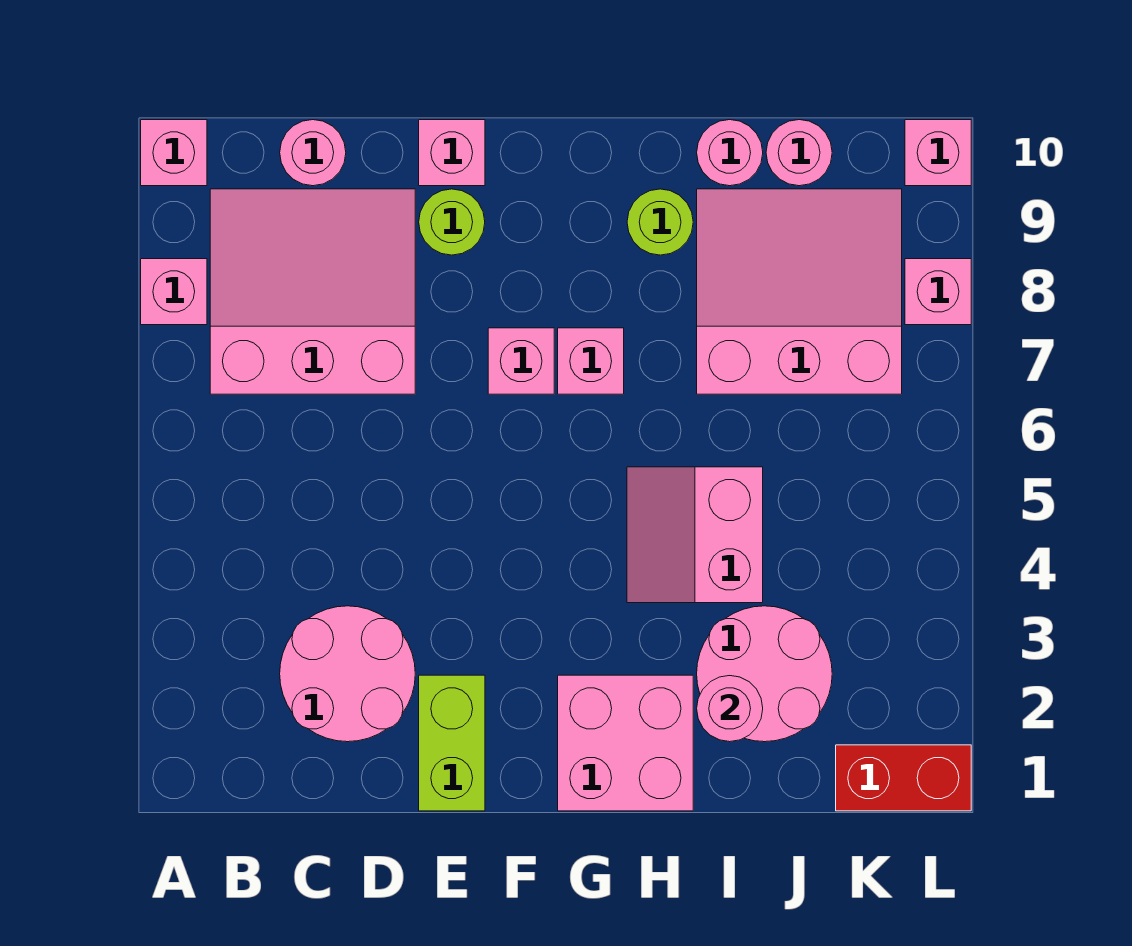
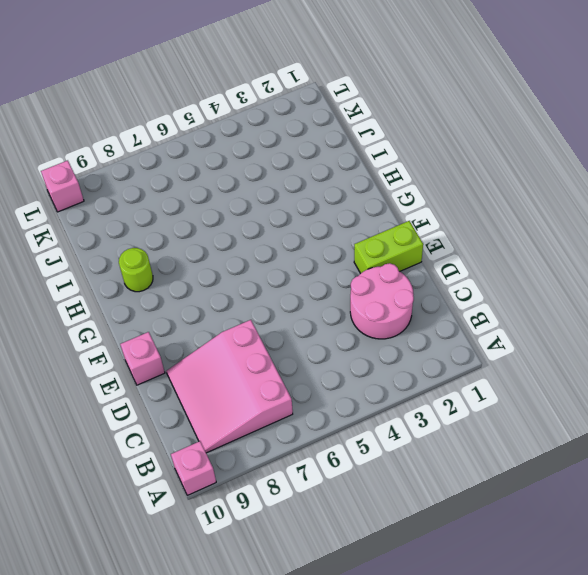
none -> pink 1x1 brick [141,259,207,325]
none -> pink 1x1 round brick [280,120,346,186]
none -> lime 1x1 round brick [419,189,485,255]

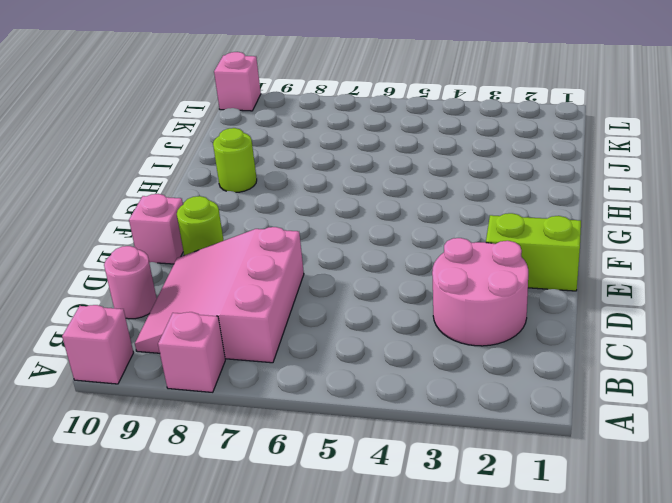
none -> pink 1x1 brick [488,328,554,394]
none -> pink 2x2 brick [558,675,693,811]
none -> pink 1x1 brick [558,328,624,394]

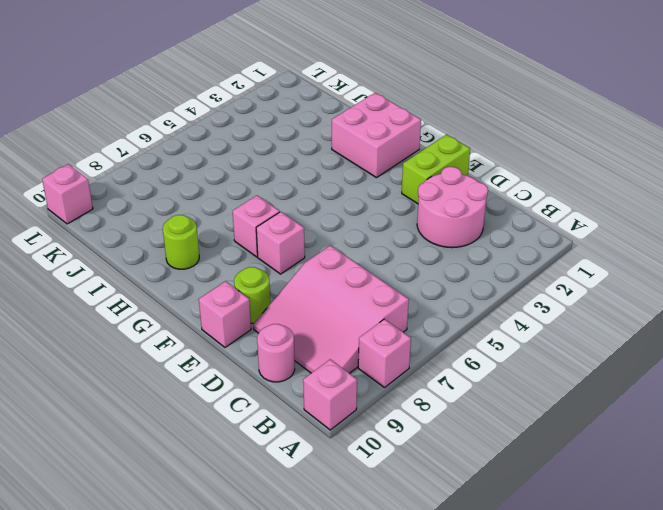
none -> pink 2x2 slope [627,467,763,603]
none -> pink 2x2 round brick [697,606,832,742]
none -> pink 3x3 slope [697,189,902,394]

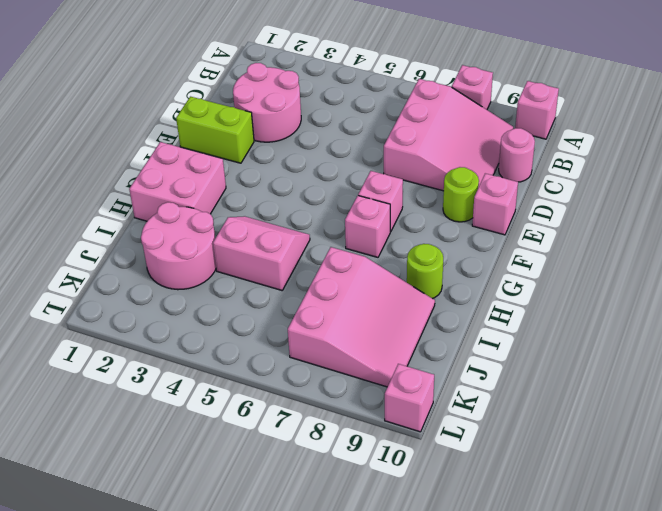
none -> pink 1x1 round brick [697,120,763,186]
none -> pink 1x1 round brick [766,120,832,186]
none -> red 1x2 brick [836,745,971,811]

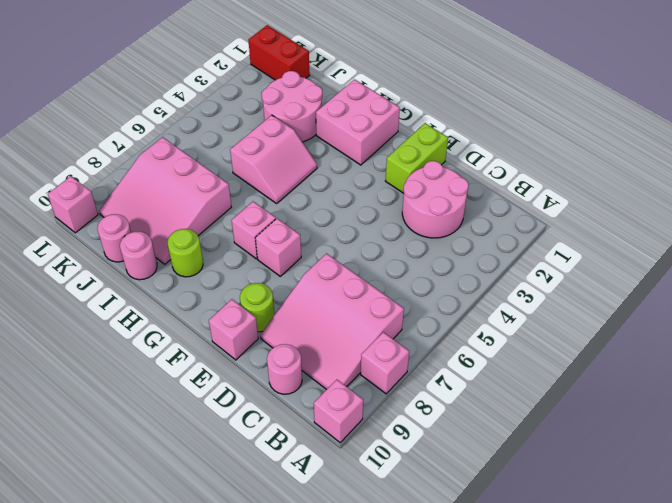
none -> pink 1x1 brick [905,259,971,325]
none -> pink 1x1 round brick [697,676,763,742]

